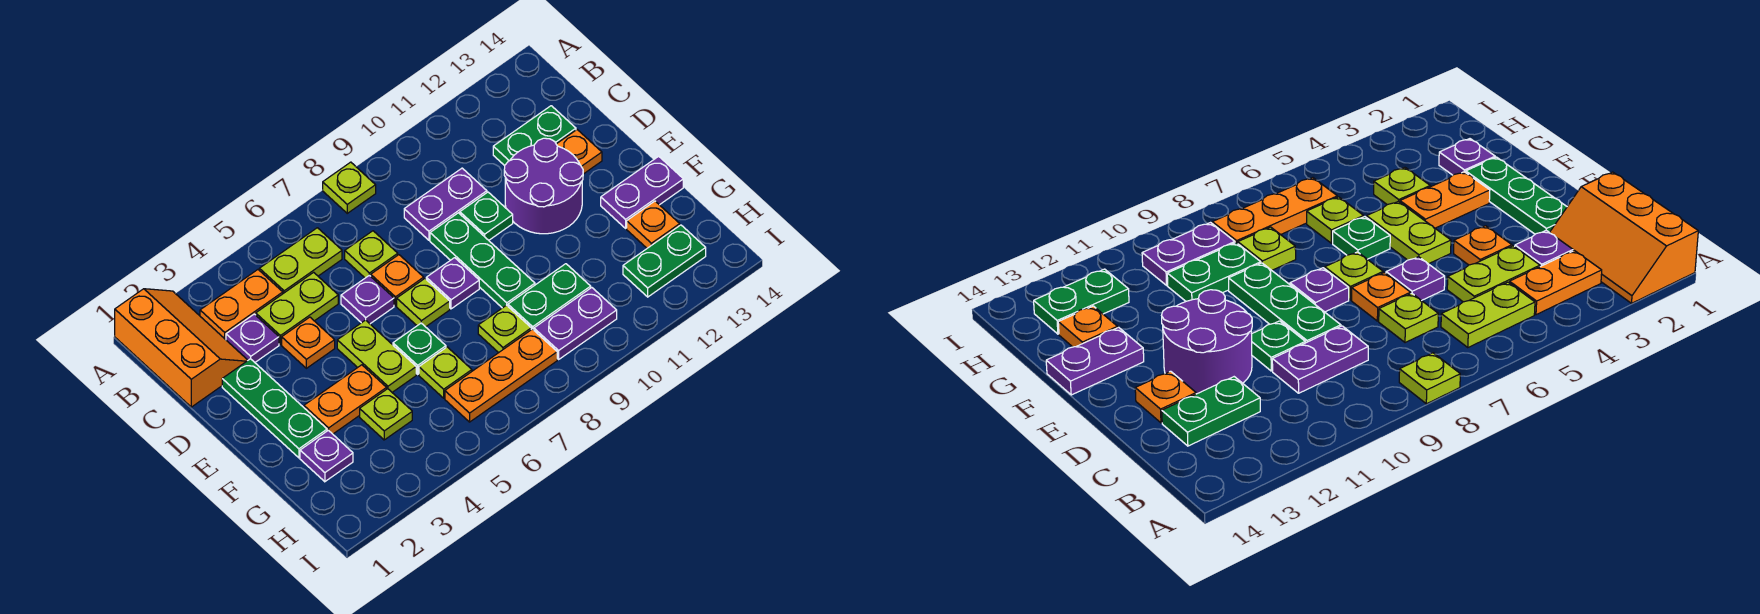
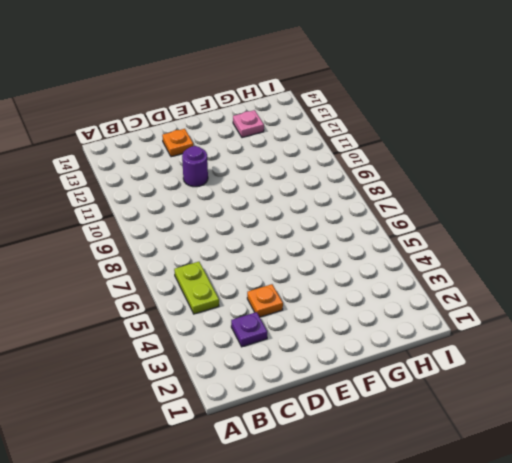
purple 1x1 round brick [182,146,208,187] -> purple 2x2 round brick [504,138,583,234]
pink 1x1 plate [233,110,264,138] -> orange 1x1 plate [627,201,680,248]
none -> orange 2x3 slope [115,289,248,407]
none -> lime 1x1 plate [323,162,376,213]
none -> orange 1x2 plate [200,270,283,340]
none -> lime 1x2 plate [256,272,338,344]

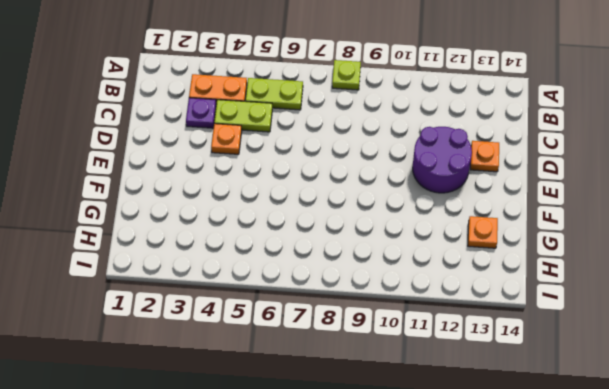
none -> orange 2x3 slope [115,289,248,407]
none -> lime 1x1 plate [345,231,398,278]
none -> purple 1x2 plate [404,168,487,240]
none -> green 1x2 plate [493,106,576,166]

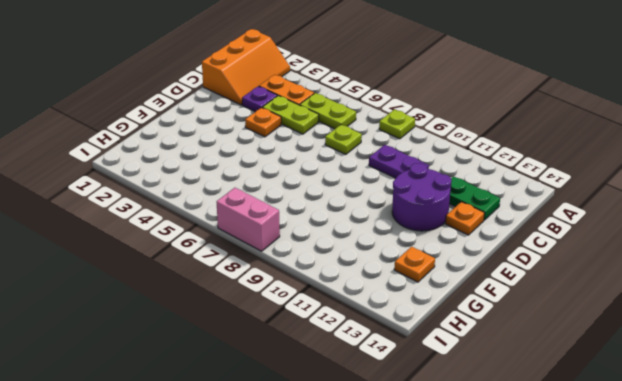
pink 1x2 brick [217,188,280,251] -> none
none -> green 1x3 plate [222,359,327,458]
none -> purple 1x1 plate [341,275,394,324]
none -> orange 1x1 plate [371,255,424,306]
none -> green 1x3 plate [430,213,535,308]

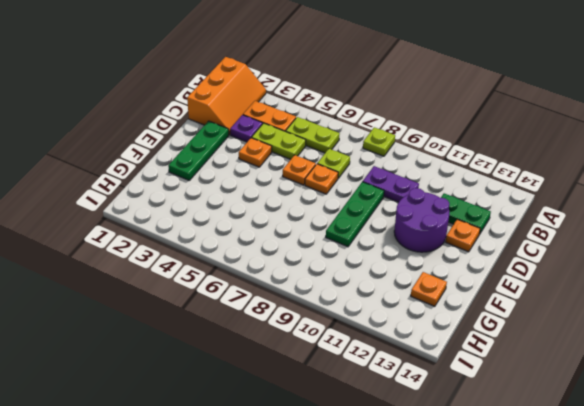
orange 1x1 plate [283,155,316,185] -> purple 1x1 plate [341,275,394,324]
none -> green 1x1 plate [460,192,513,240]
none -> lime 1x2 plate [337,320,416,392]
none -> lime 1x1 plate [397,279,450,327]
none -> purple 1x1 plate [426,258,479,309]

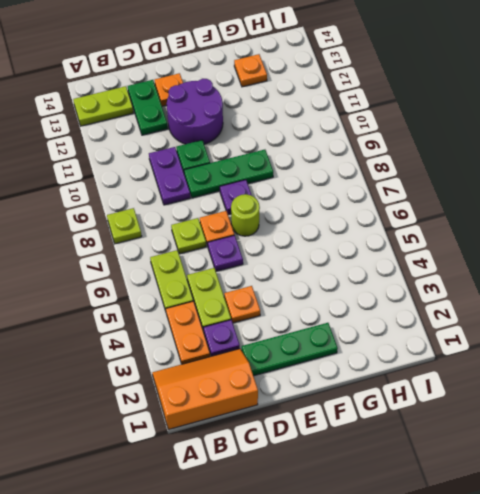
lime 1x2 plate [73,86,133,126] -> lime 1x2 plate moved to [337,320,416,392]
lime 1x1 round brick [231,194,260,236] -> lime 1x1 plate [397,279,450,327]
none -> orange 1x2 plate [304,365,387,434]
none -> green 1x1 plate [393,323,446,374]
none -> purple 1x2 plate [601,156,683,228]
none -> purple 1x1 plate [300,430,353,482]

